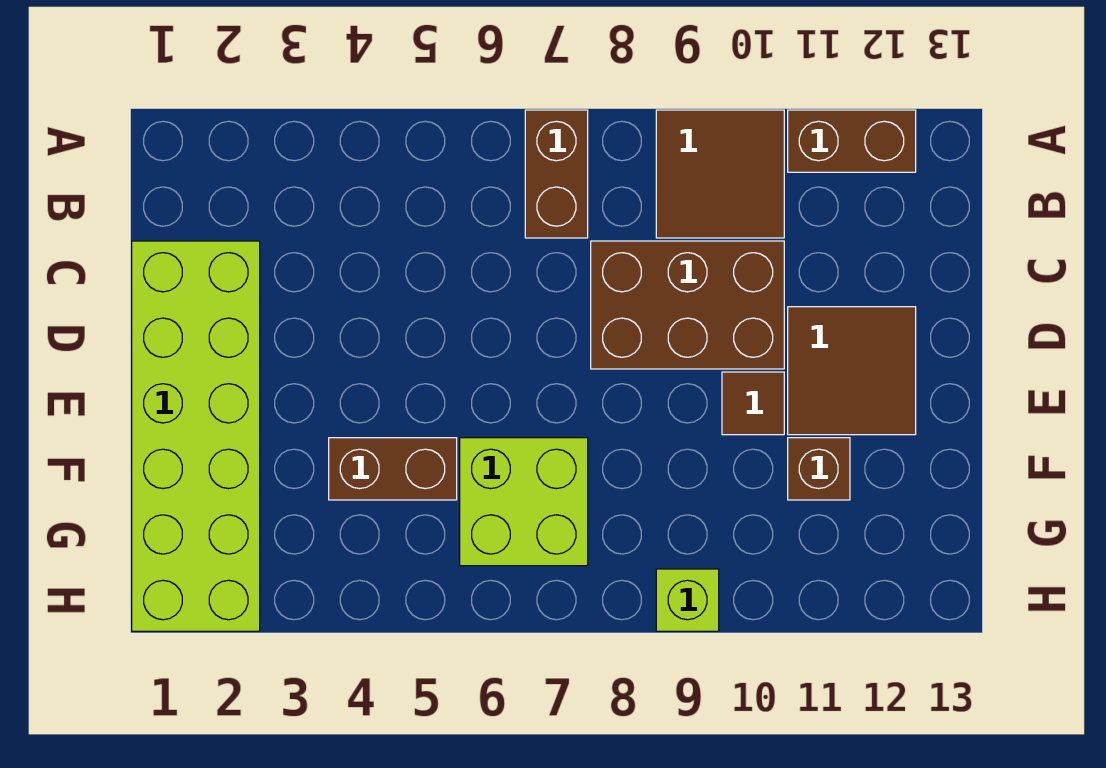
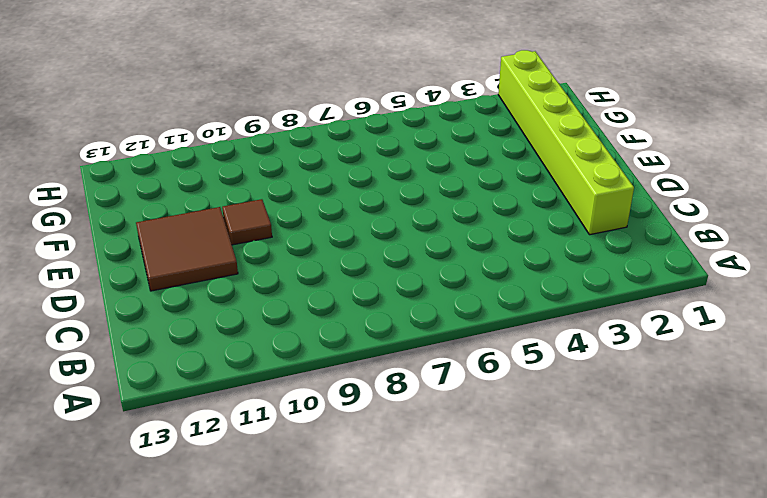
lime 1x6 brick [498,50,634,235] -> lime 2x6 brick [132,241,260,631]
none -> brown 1x2 brick [525,110,588,238]
none -> brown 2x2 tile [656,110,784,238]

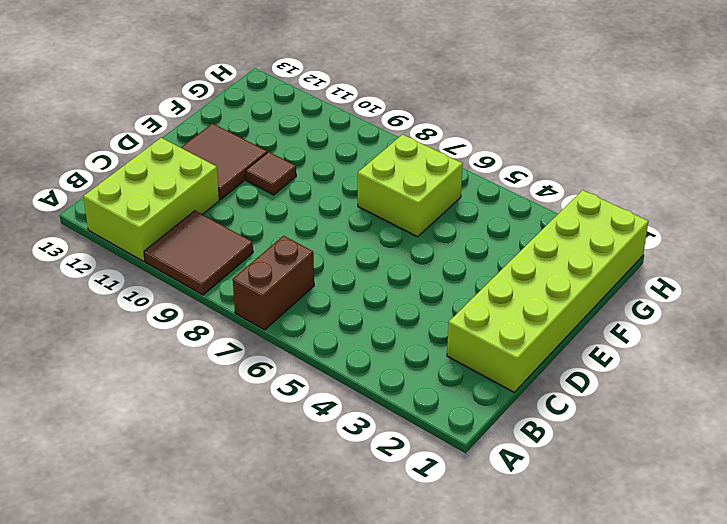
lime 2x3 brick [83,138,219,261] -> brown 1x2 brick [788,110,916,172]
none -> brown 2x3 brick [591,241,784,369]
none -> brown 1x2 brick [329,438,457,500]

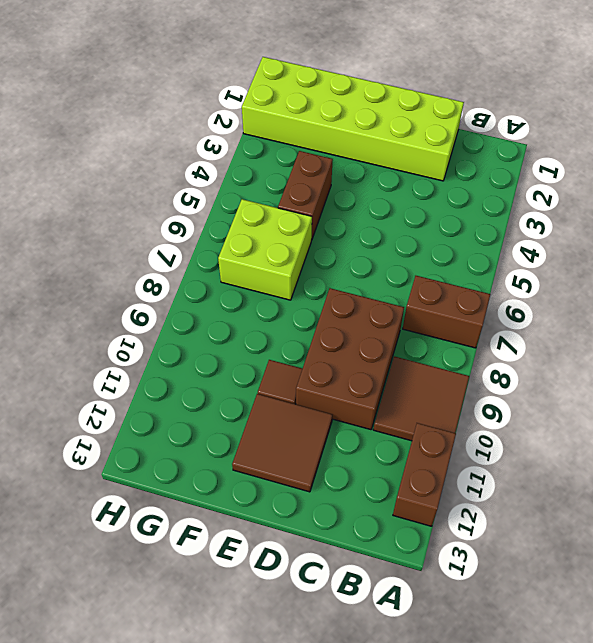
none -> brown 1x1 brick [788,438,850,500]
none -> lime 1x1 brick [656,569,719,631]

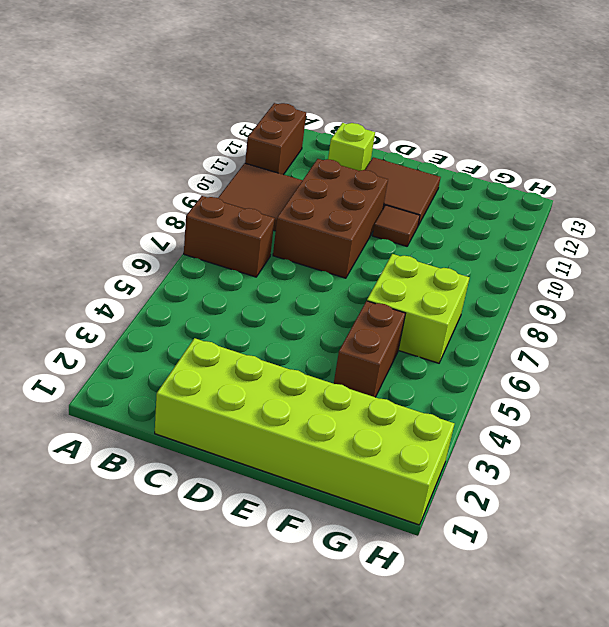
lime 1x1 brick [328,123,375,171] -> lime 1x1 brick moved to [656,569,719,631]
none -> brown 1x1 brick [788,438,850,500]

